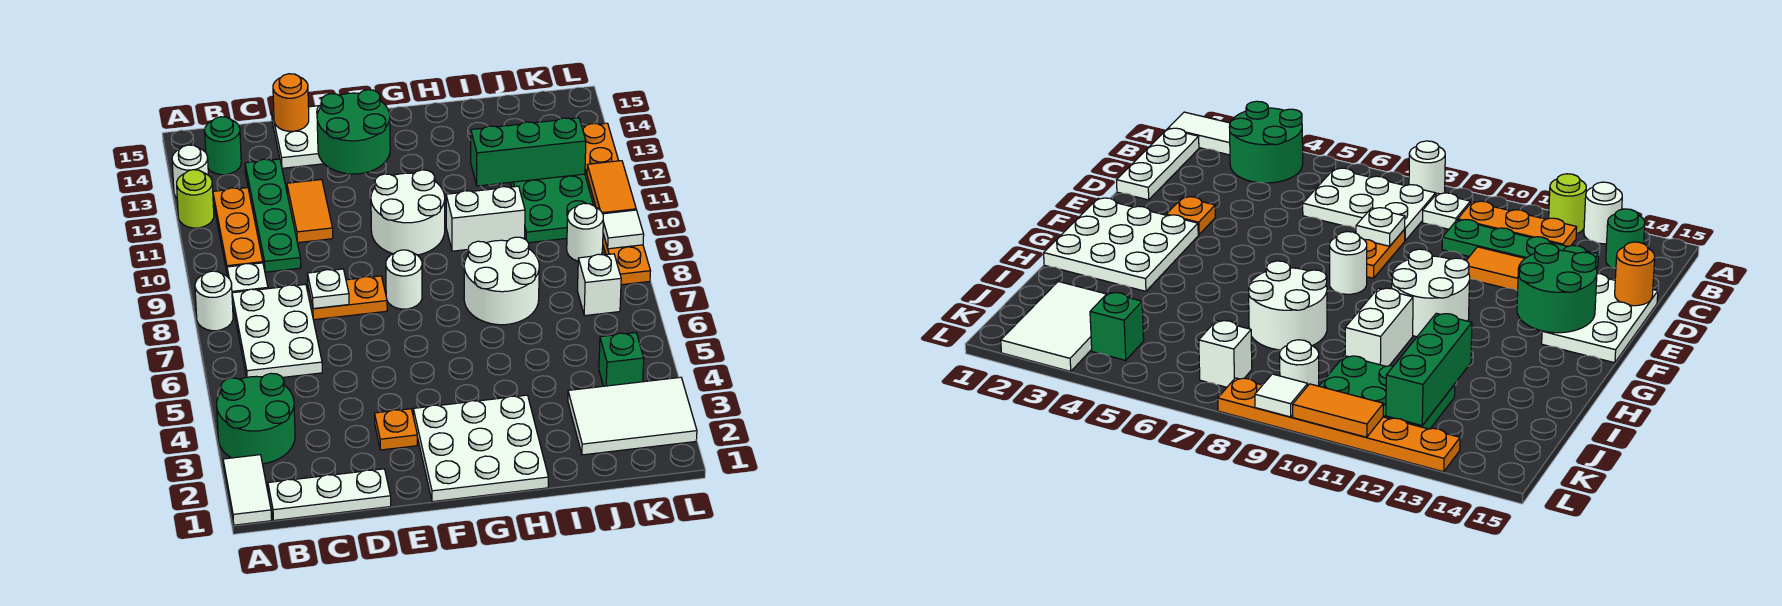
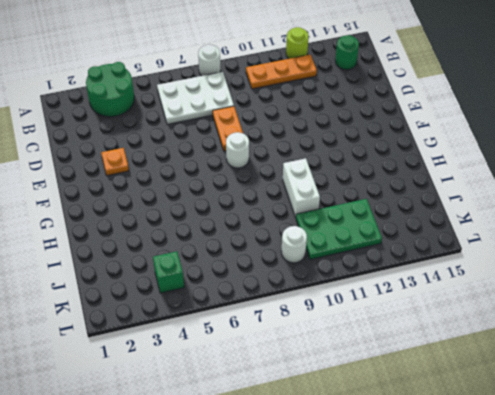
none -> white 1x2 tile [223,455,272,525]
none -> white 1x1 round brick [172,145,208,198]
none -> white 1x3 plate [268,469,391,520]
none -> white 1x1 plate [227,263,268,293]

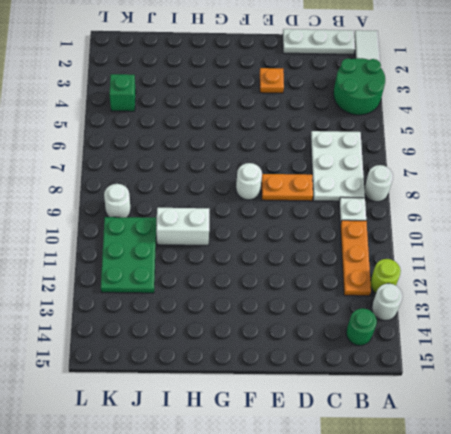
none -> green 1x4 plate [245,159,301,272]
none -> orange 1x2 tile [287,179,333,243]
none -> white 2x3 plate [272,105,390,168]
none -> white 3x3 plate [413,395,548,502]

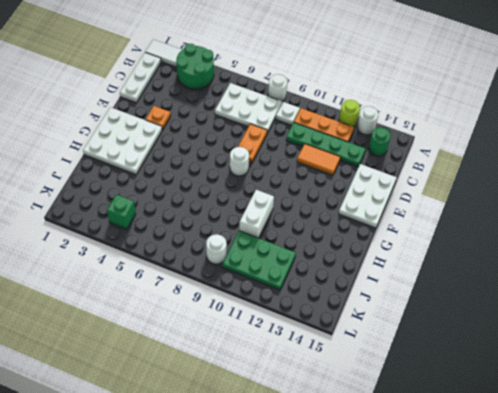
none -> white 2x2 round brick [371,170,445,255]
none -> white 2x2 round brick [464,237,539,325]
none -> white 2x3 tile [568,377,697,455]
none -> white 1x1 brick [577,254,621,316]

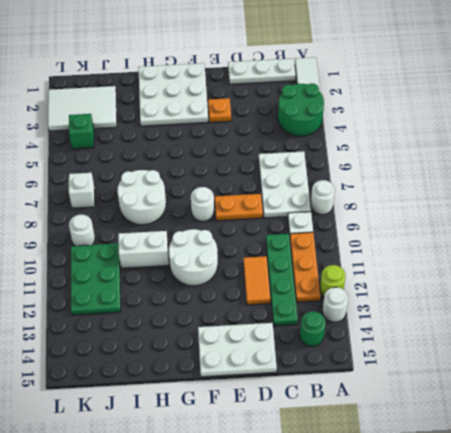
none -> orange 1x6 plate [582,123,650,285]
none -> white 1x1 plate [308,269,349,309]
none -> orange 1x1 round brick [273,74,309,131]
none -> green 2x2 round brick [317,90,390,174]

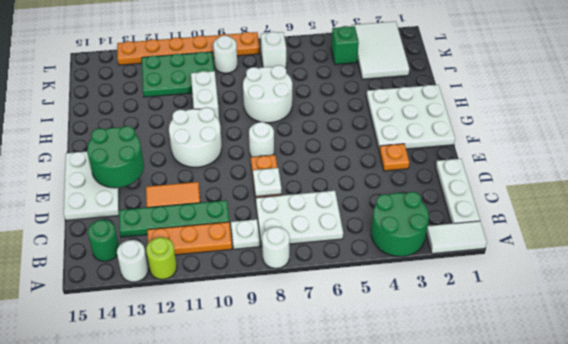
none -> orange 1x1 round brick [273,74,309,131]
none -> green 1x3 brick [471,118,586,186]
none -> white 1x1 tile [603,210,644,249]
none -> orange 1x2 tile [587,161,636,214]

